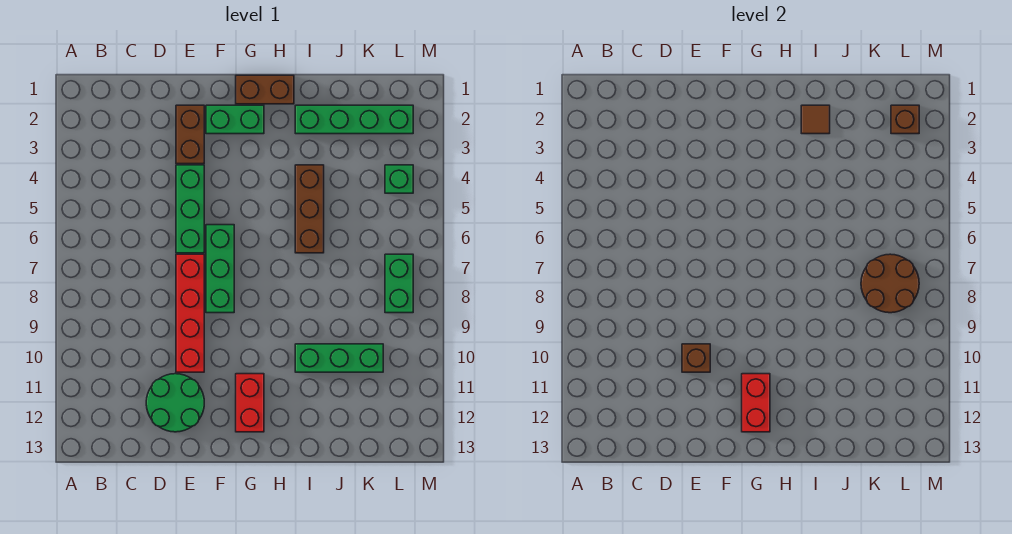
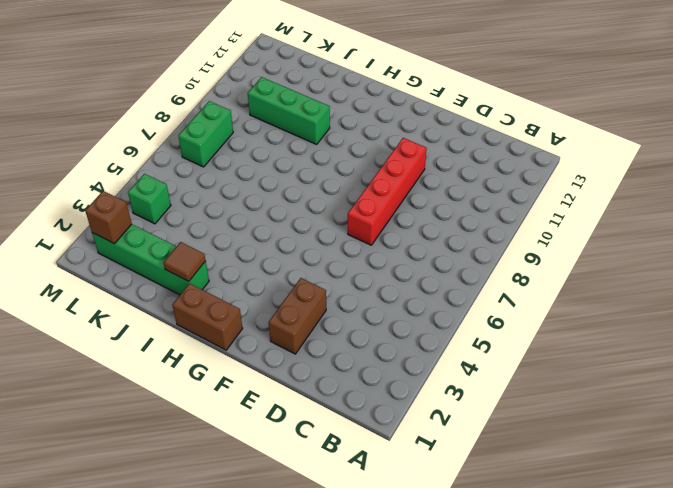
none -> green 2x2 round brick [146,374,204,432]
none -> green 1x3 brick [176,165,204,253]
none -> green 1x2 brick [206,105,264,134]

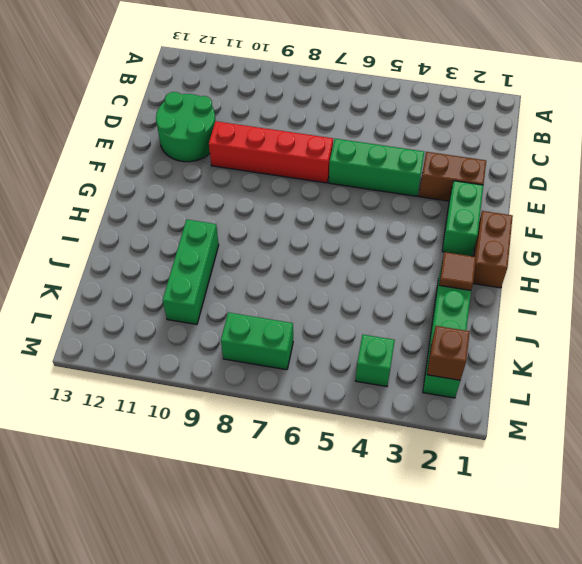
none -> green 1x3 brick [206,225,234,313]
none -> red 1x2 brick [236,374,264,432]
none -> brown 1x3 brick [295,165,324,253]

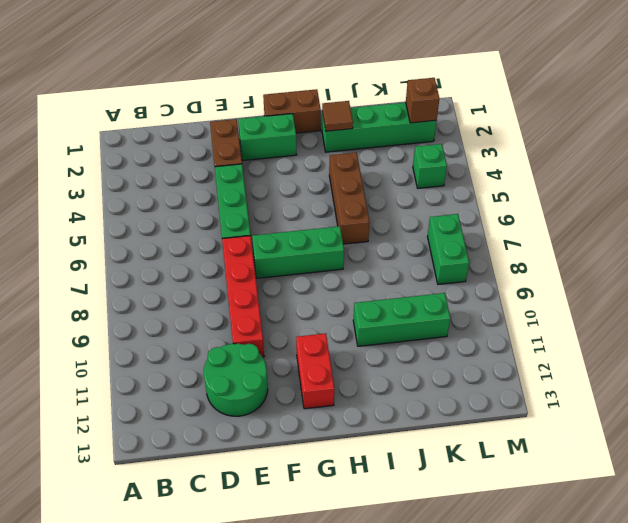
green 1x3 brick [252,226,344,278] -> green 1x3 brick turned to [206,225,234,313]
none -> brown 1x1 brick [682,344,710,372]
none -> red 1x2 brick [742,374,770,432]
none -> brown 2x2 round brick [861,254,919,313]

